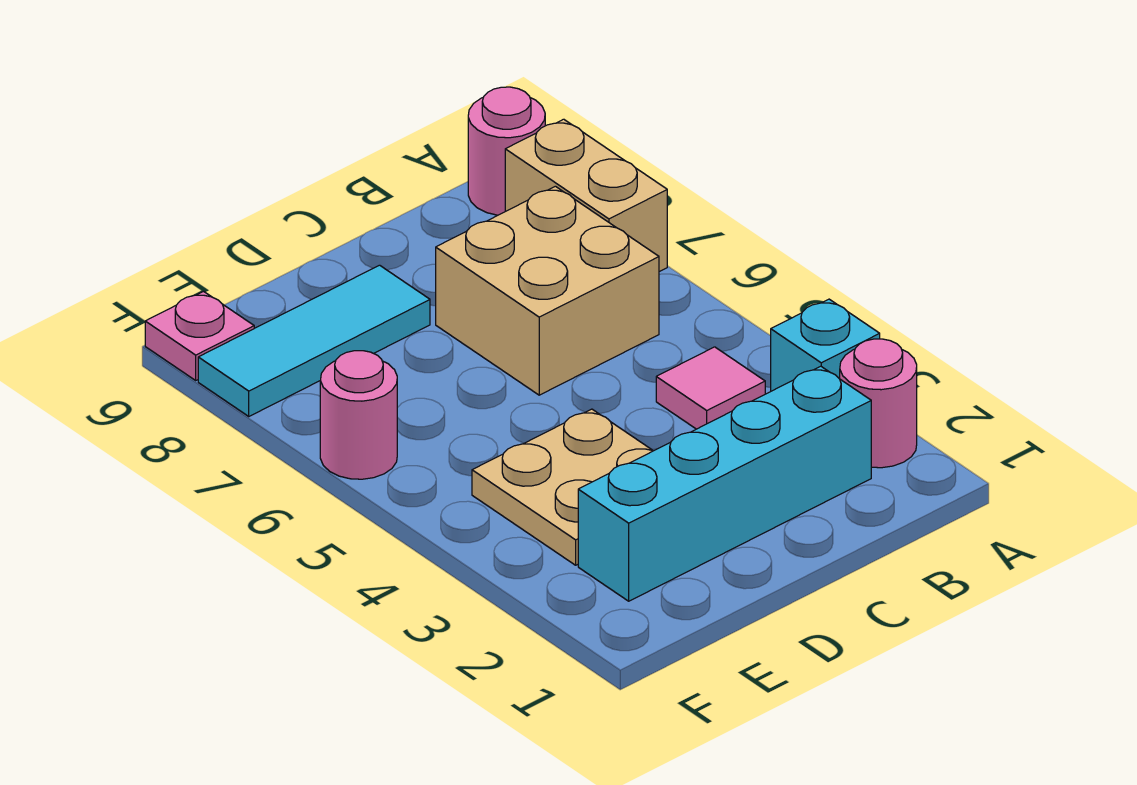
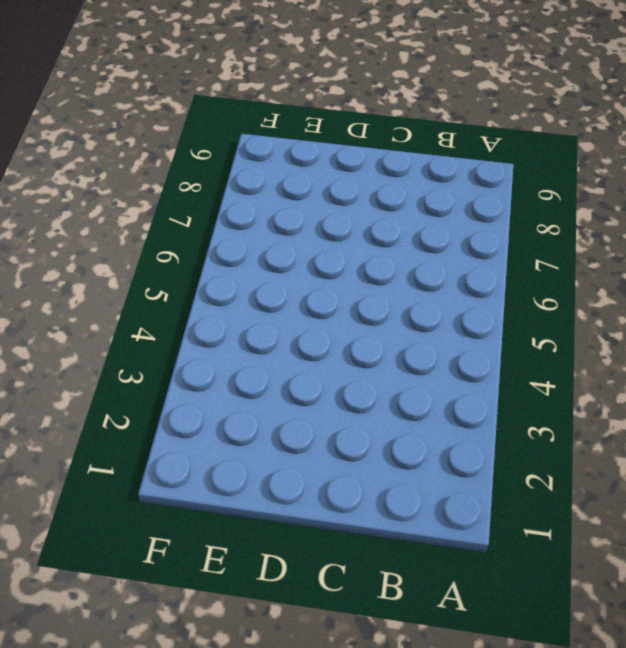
none -> pink 1x1 round brick [840,339,917,468]
none -> cyan 1x1 brick [771,299,880,391]

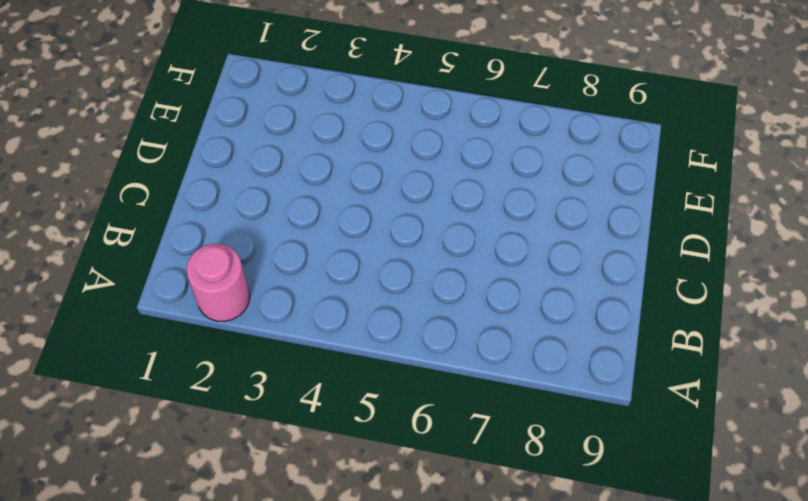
none -> cyan 1x1 brick [771,299,880,391]
none -> tan 1x2 brick [505,119,667,272]

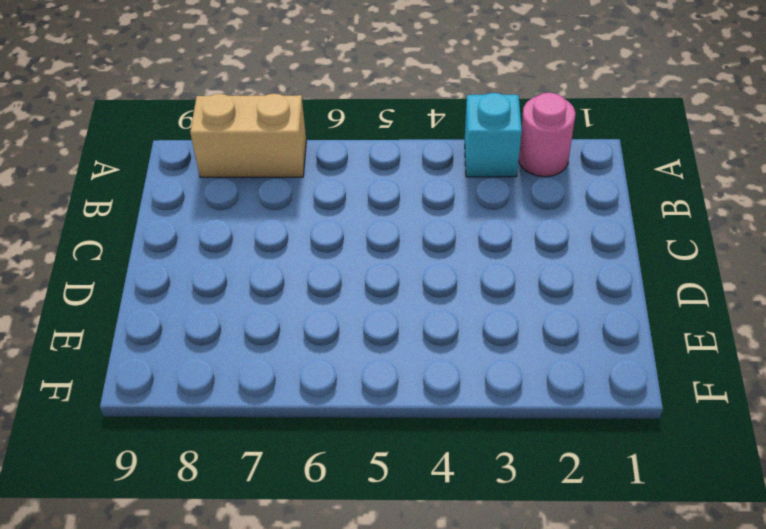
none -> pink 1x1 round brick [468,87,545,215]
none -> cyan 1x4 brick [578,366,871,601]

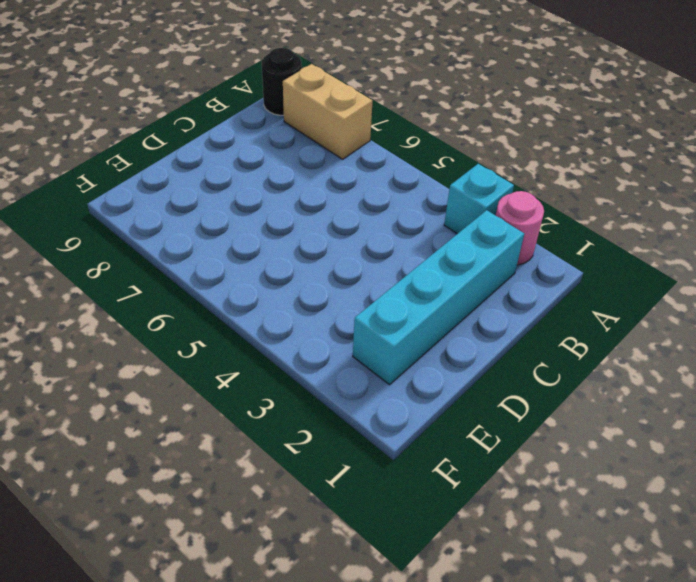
black 1x1 round brick [262,48,302,115] -> pink 1x1 round brick [468,87,545,215]
none -> pink 1x1 tile [656,347,765,429]
none -> tan 2x2 brick [436,186,659,395]

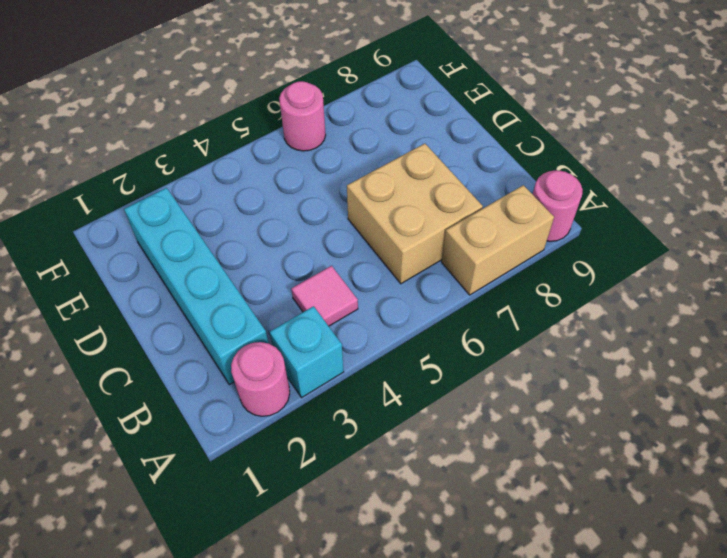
none -> tan 2x2 plate [472,409,653,565]
none -> cyan 1x3 tile [198,265,430,416]

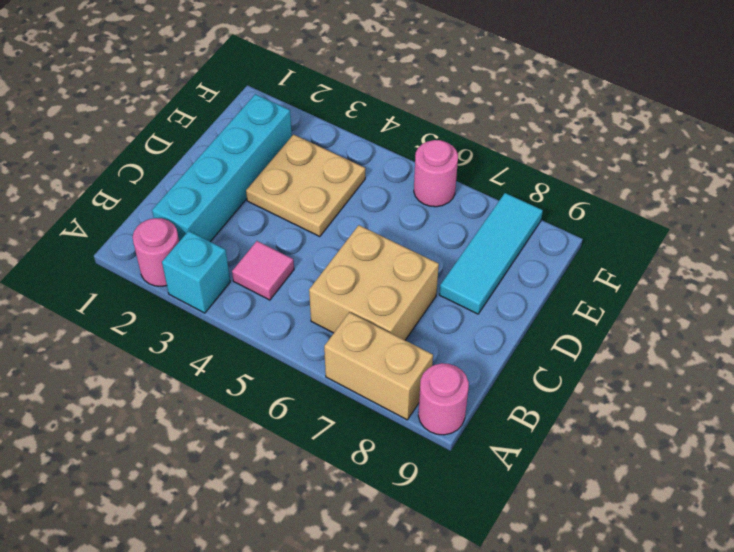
none -> pink 1x1 plate [145,292,254,380]

